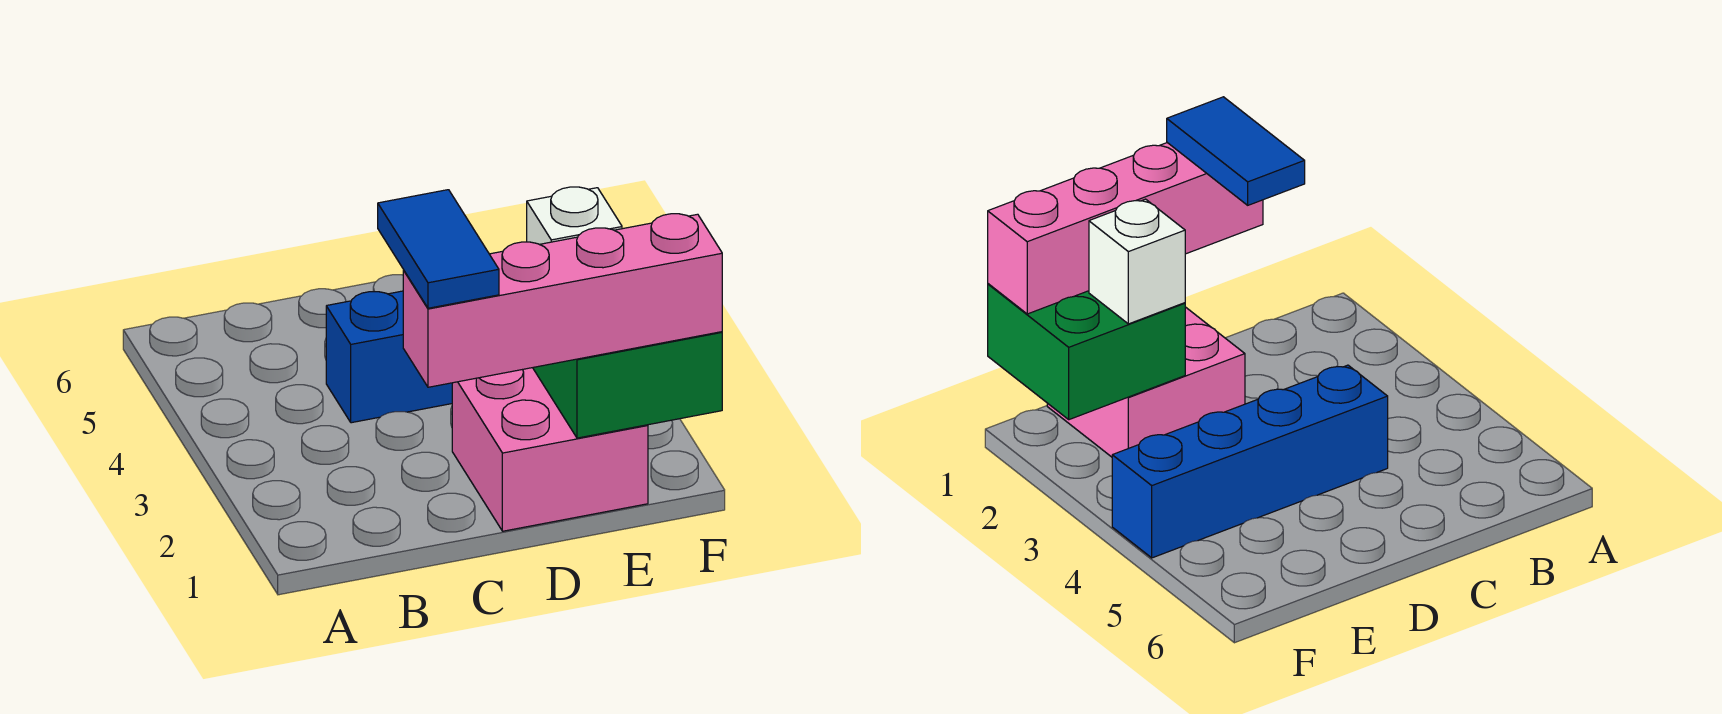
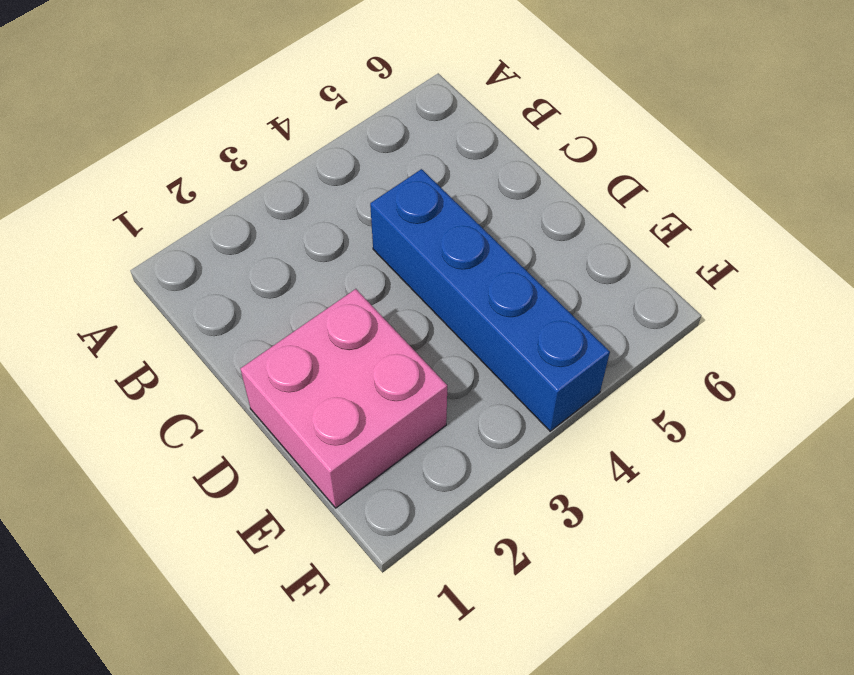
none -> green 2x2 brick [533,332,722,438]
none -> pink 1x4 brick [403,214,722,387]

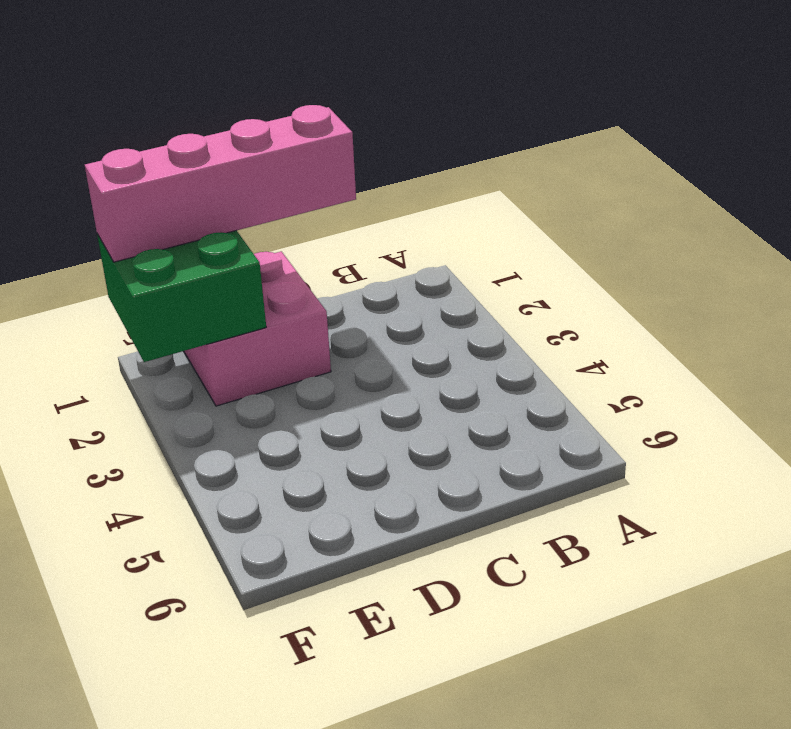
none -> blue 1x4 brick [326,291,452,423]
none -> white 1x1 brick [527,187,622,244]

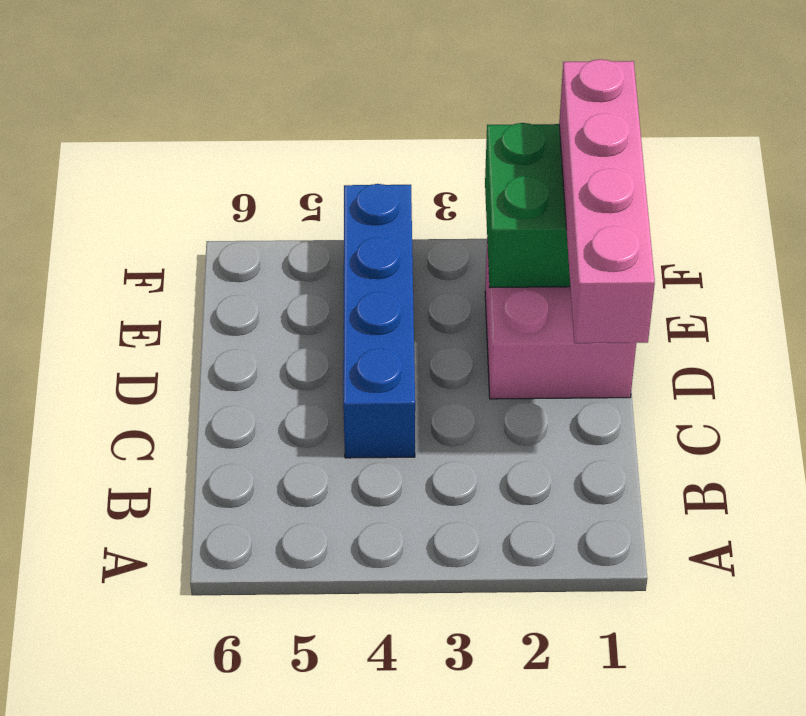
none -> white 1x1 brick [527,187,622,244]
none -> blue 1x2 tile [378,190,499,308]

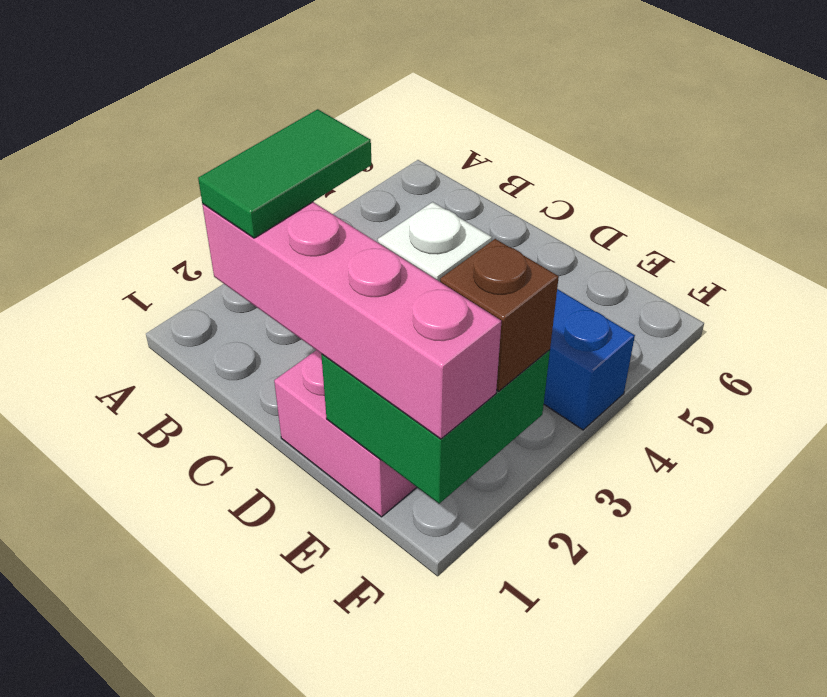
green 1x2 tile [198,109,372,238] -> blue 1x2 tile [378,190,499,308]
brown 1x1 brick [440,239,559,391] -> none

